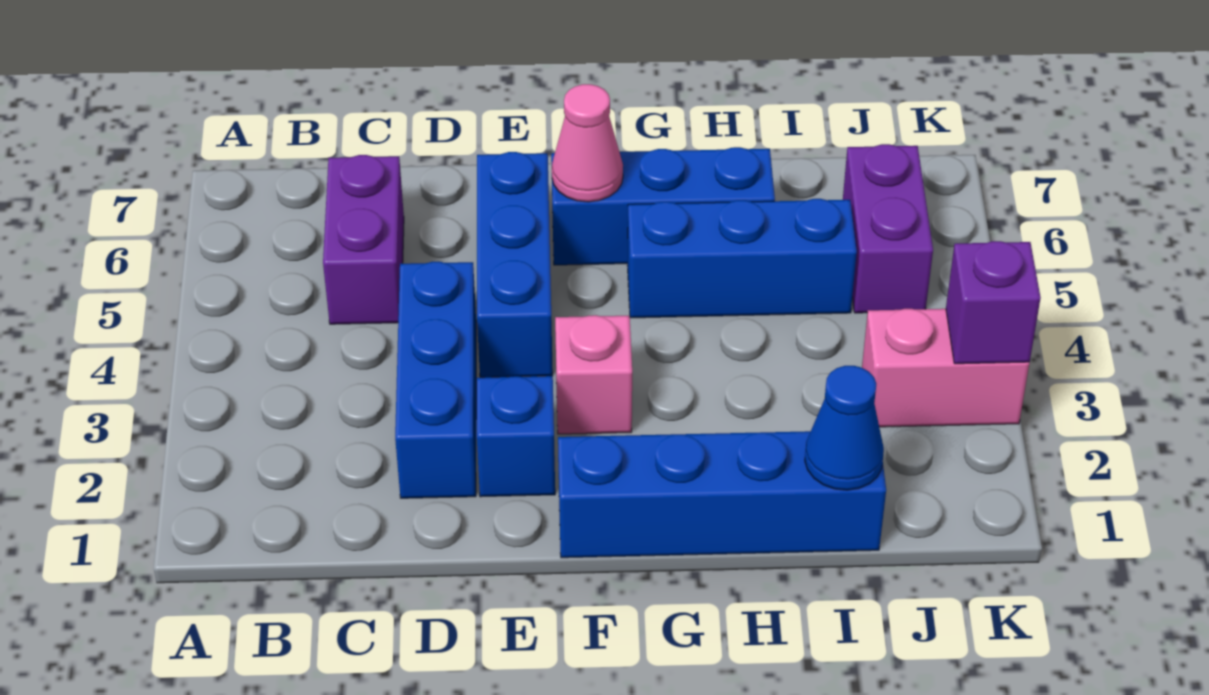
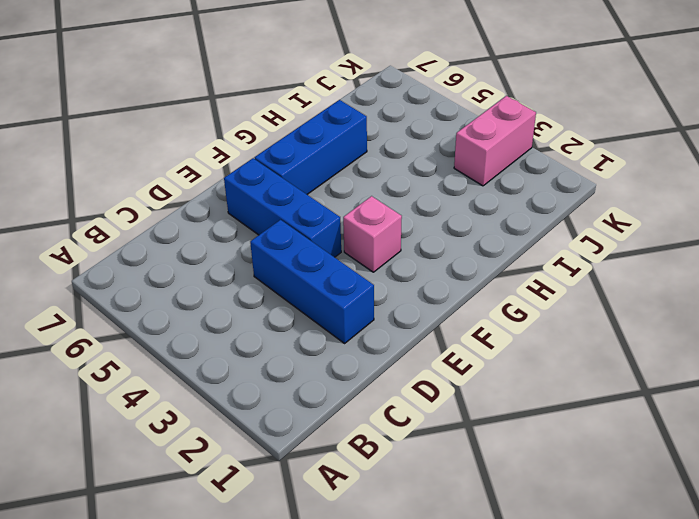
none -> purple 1x2 brick [323,155,404,324]
none -> blue 1x1 brick [477,376,555,497]
none -> blue 1x4 brick [558,431,886,558]

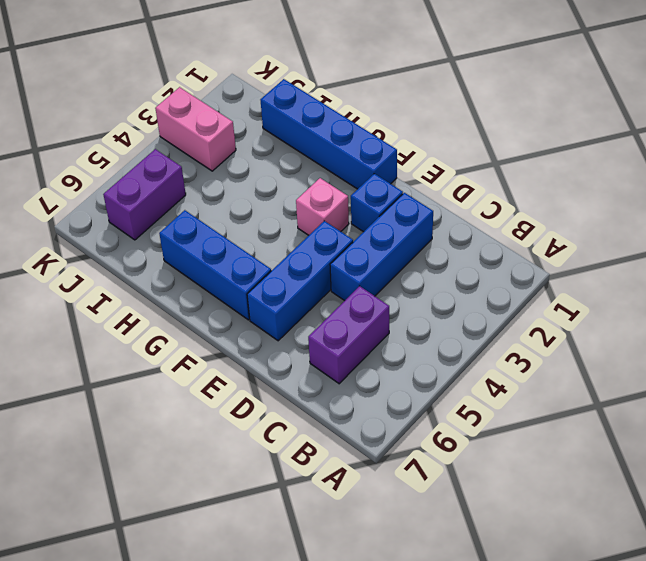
none -> blue 1x3 brick [627,199,857,318]
none -> pink 1x1 cone [552,84,623,202]
none -> blue 1x1 cone [805,366,884,490]

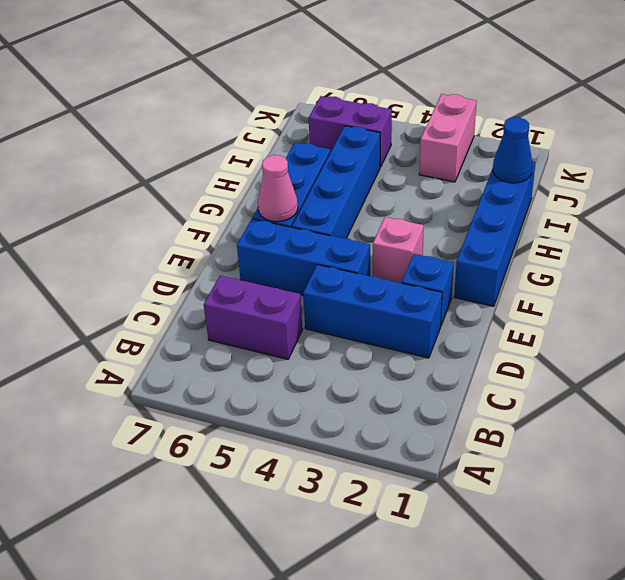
blue 1x4 brick [292,126,380,238] -> blue 1x3 brick [627,199,857,318]
none -> purple 1x1 brick [946,241,1041,364]

